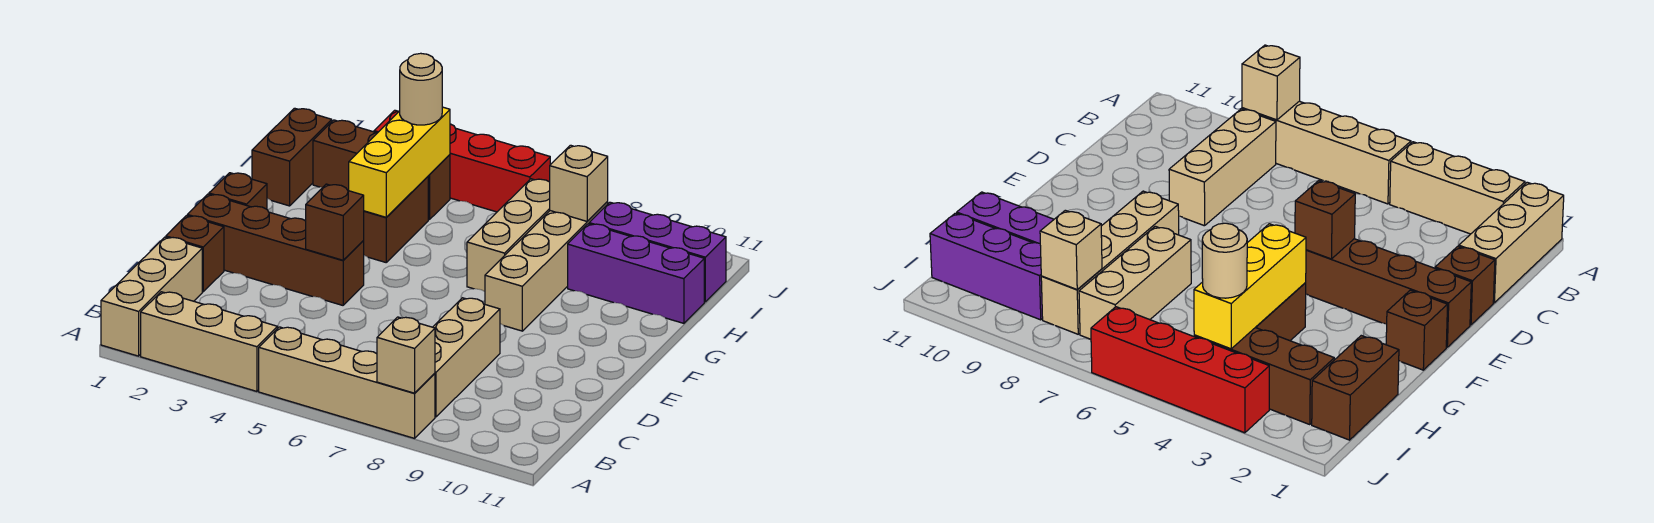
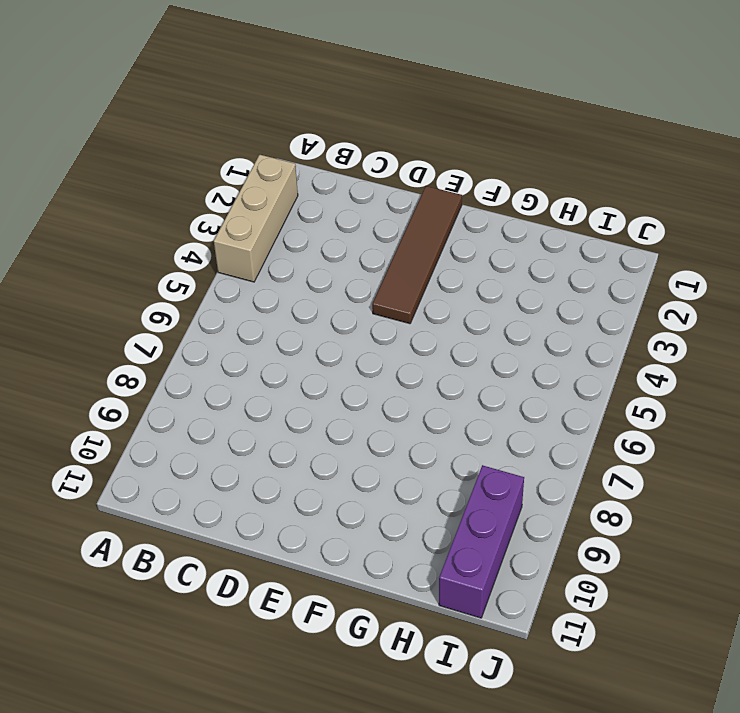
brown 1x4 tile [372,186,462,324] -> brown 1x4 brick [187,194,364,305]
none -> tan 1x3 brick [101,237,202,356]
none -> tan 1x4 brick [259,327,435,438]
none -> tan 1x3 brick [433,298,500,417]

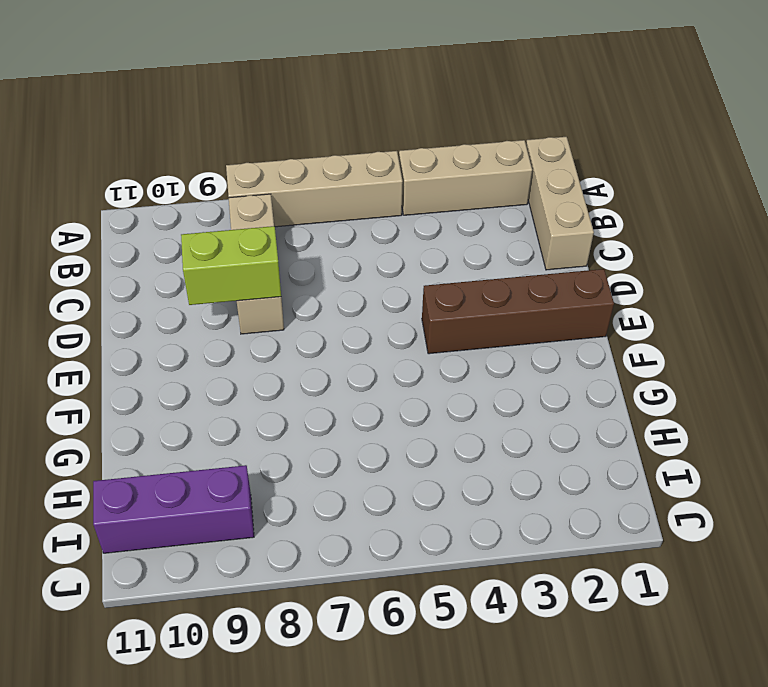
lime 1x2 brick [181,226,281,305] -> none
none -> brown 1x1 brick [166,216,224,292]
none -> brown 1x1 brick [209,173,267,209]
none -> tan 1x4 brick [485,202,608,331]

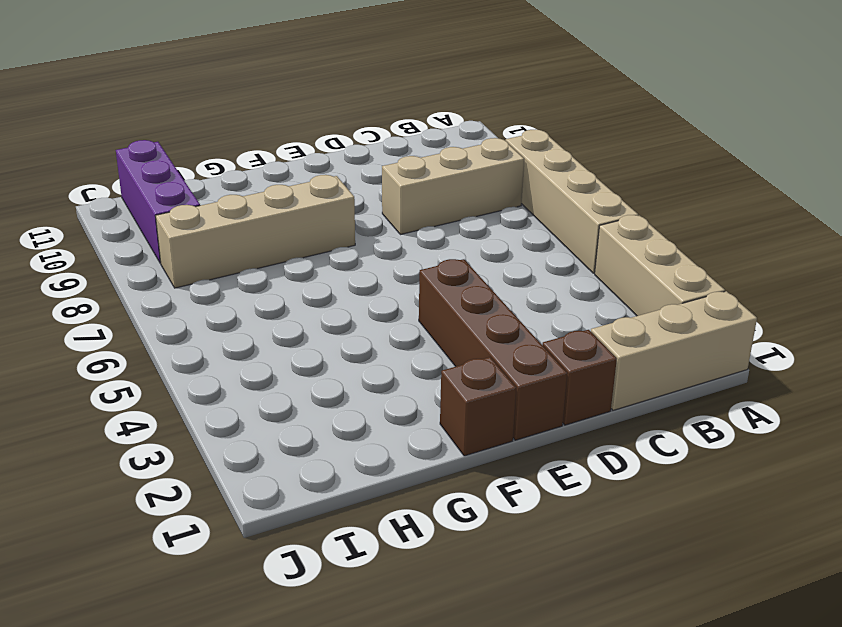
none -> brown 1x2 brick [363,177,428,262]
none -> tan 1x3 brick [467,179,550,291]
none -> brown 1x2 brick [252,108,332,206]

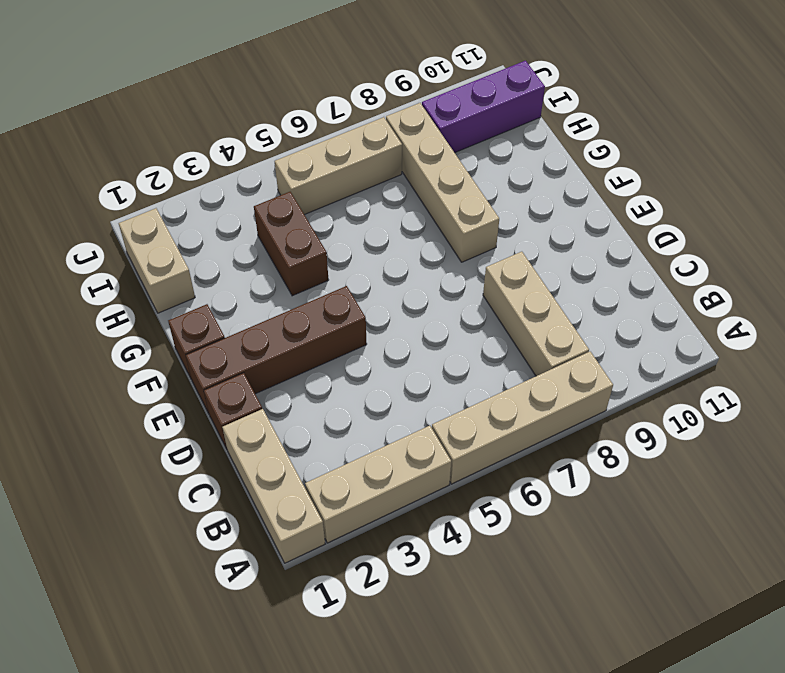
tan 1x2 brick [119,208,195,313] -> brown 1x2 brick [252,108,332,206]
tan 1x3 brick [275,117,402,215] -> tan 1x3 brick turned to [467,179,550,291]
none -> purple 1x3 brick [568,224,704,323]
none -> brown 1x3 brick [313,120,450,220]
none -> red 1x4 brick [374,110,550,212]

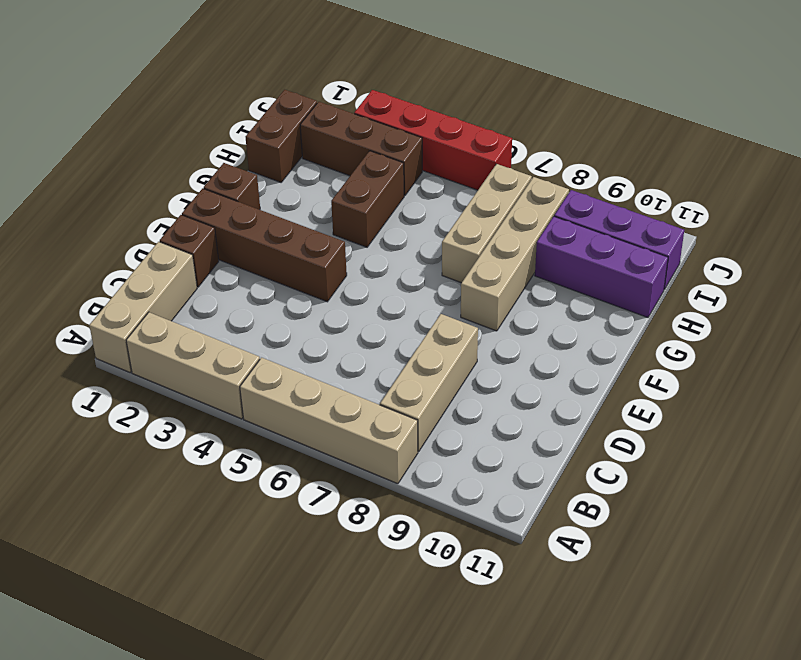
none -> tan 1x1 brick [377,317,435,393]
none -> brown 1x1 brick [306,184,364,260]
none -> yellow 1x3 brick [349,107,450,217]

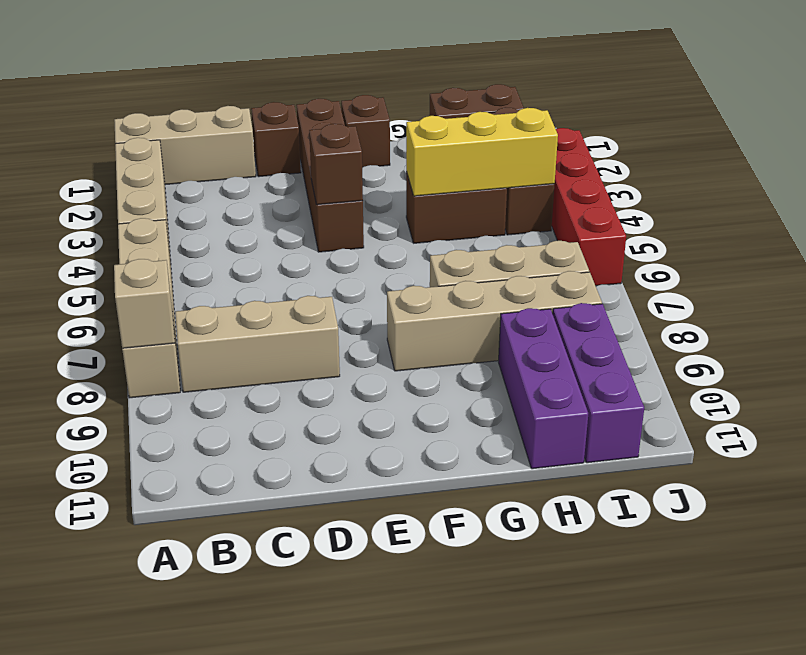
none -> tan 1x1 brick [550,145,608,221]
none -> tan 1x1 round brick [400,53,442,125]

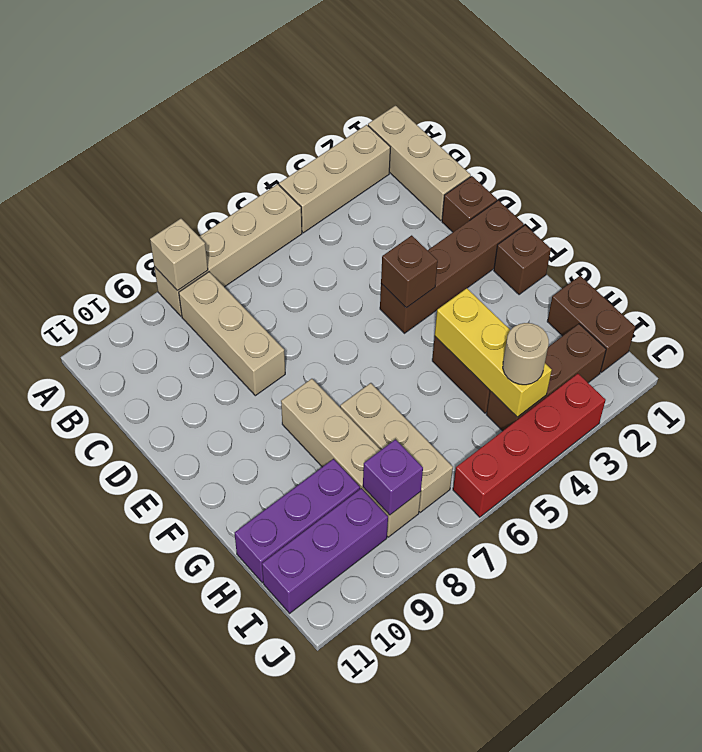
purple 1x1 brick [363,439,423,515] -> tan 1x1 brick [550,145,608,221]

